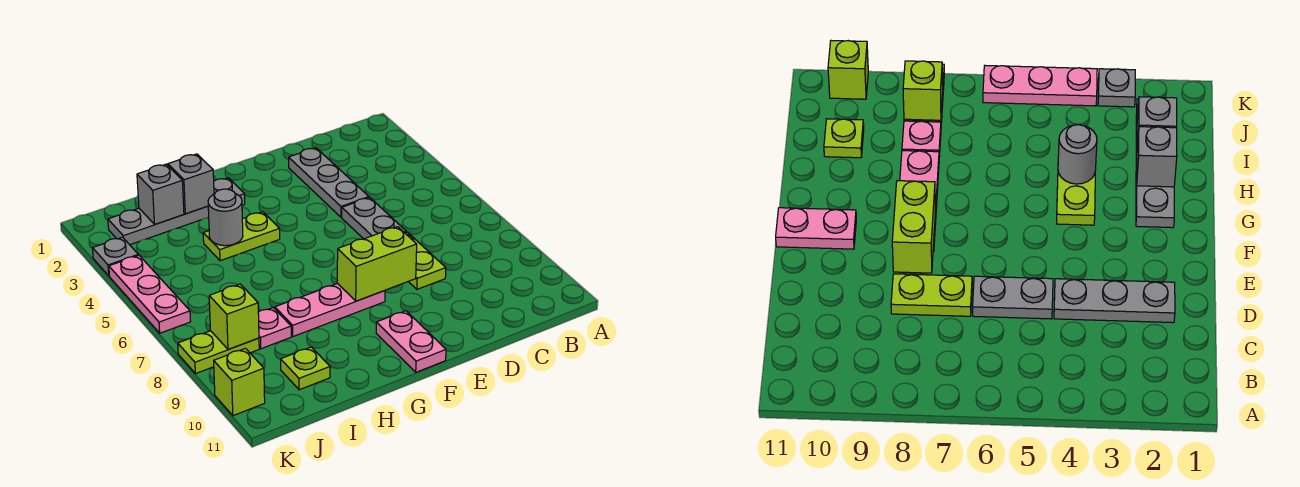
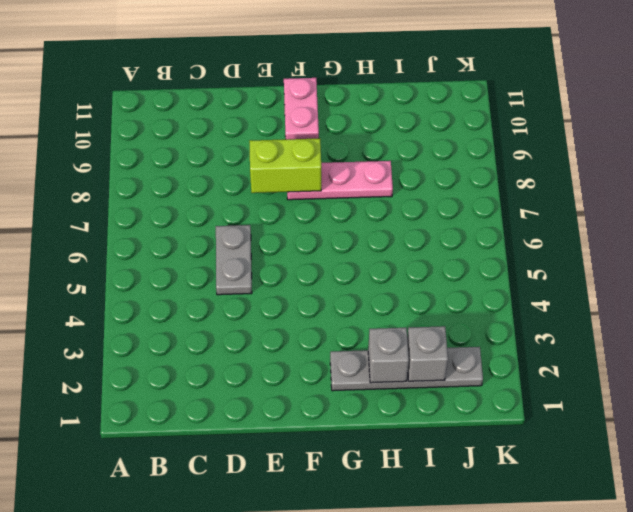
none -> grey 1x3 plate [289,148,369,217]
none -> lime 1x2 plate [405,232,446,289]
none -> lime 1x2 plate [203,212,280,261]

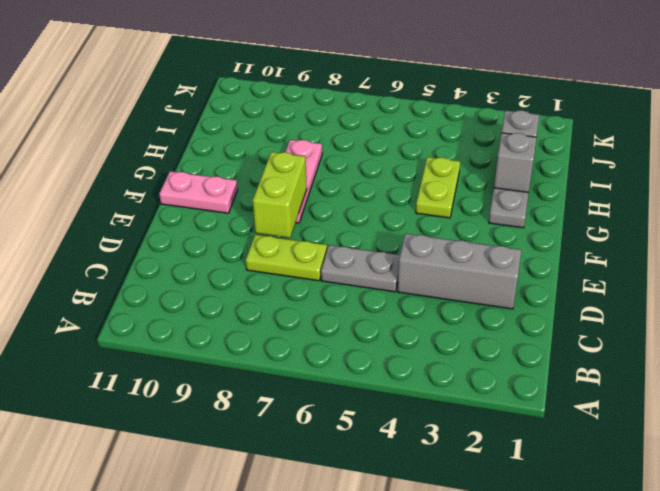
grey 1x3 brick [398,234,521,309] -> grey 1x3 plate [289,148,369,217]
none -> pink 1x1 plate [258,308,291,349]
none -> lime 1x1 plate [281,347,330,390]
none -> lime 1x2 plate [178,331,259,374]

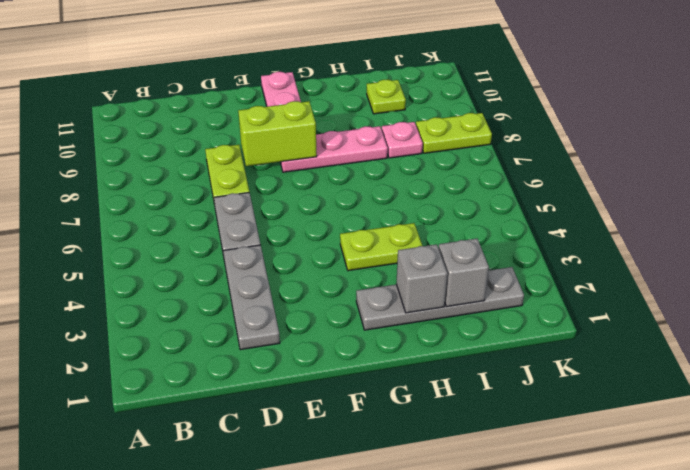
none -> grey 1x1 plate [93,237,138,276]
none -> pink 1x3 plate [109,255,191,333]
none -> lime 1x1 brick [214,348,265,416]

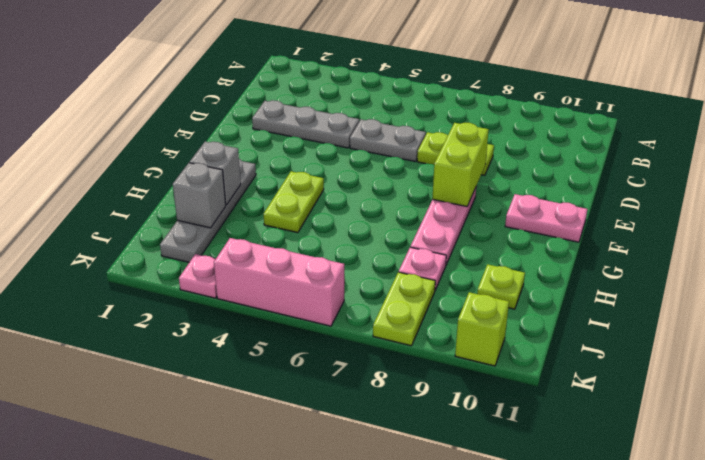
pink 1x1 plate [179,254,217,298] -> grey 1x1 plate [93,237,138,276]
pink 1x3 brick [214,238,344,326] -> pink 1x3 plate [109,255,191,333]
none -> grey 1x1 round brick [208,189,243,246]
none -> lime 1x1 brick [209,284,259,349]

